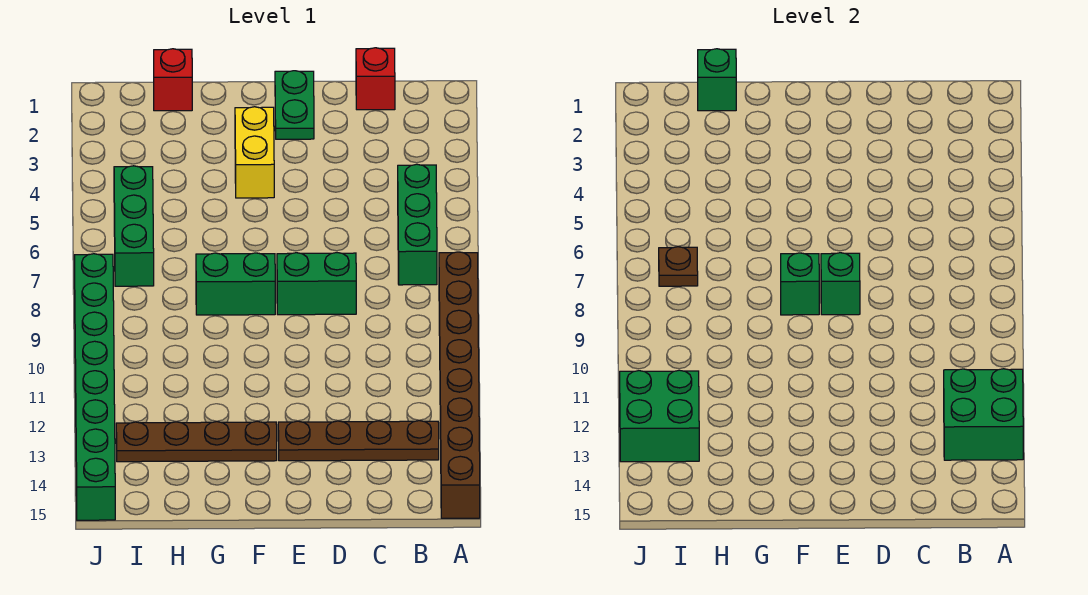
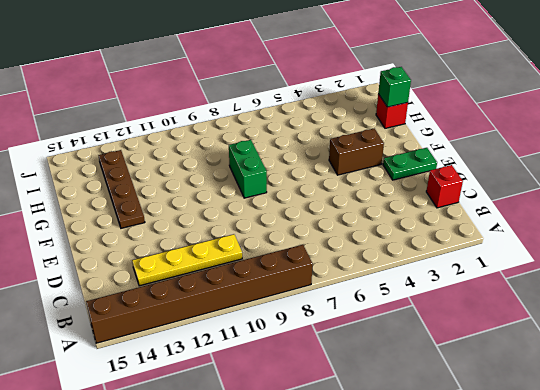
yellow 1x4 plate [132,234,242,286] -> brown 1x4 plate [278,421,439,461]
brown 1x2 brick [329,129,384,175] -> yellow 1x2 brick [235,107,274,198]
none -> green 1x3 brick [398,164,437,285]
none -> green 1x2 brick [277,253,356,315]
none -> green 1x3 brick [114,166,154,286]

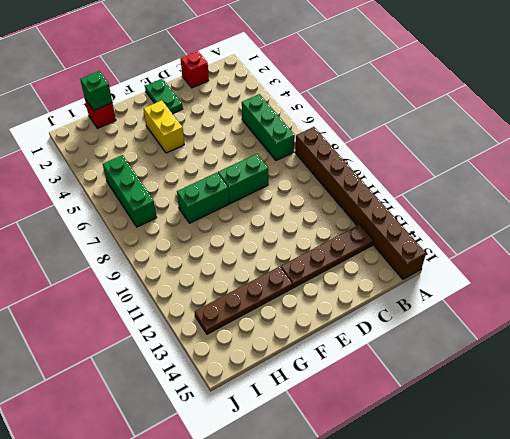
none -> green 1x8 brick [74,254,115,520]
none -> green 2x2 brick [944,369,1023,460]
none -> green 1x1 brick [821,253,860,315]

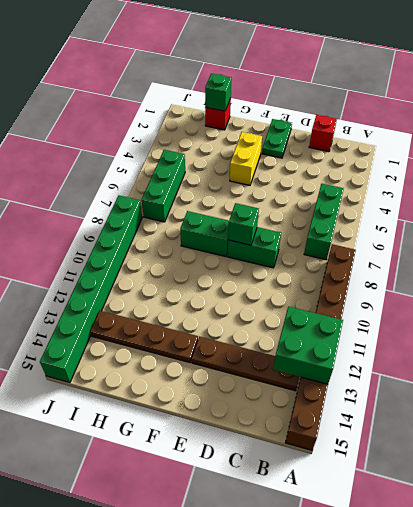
none -> green 1x1 brick [781,253,819,315]
none -> brown 1x1 plate [659,247,698,286]
none -> green 2x2 brick [620,370,699,462]

